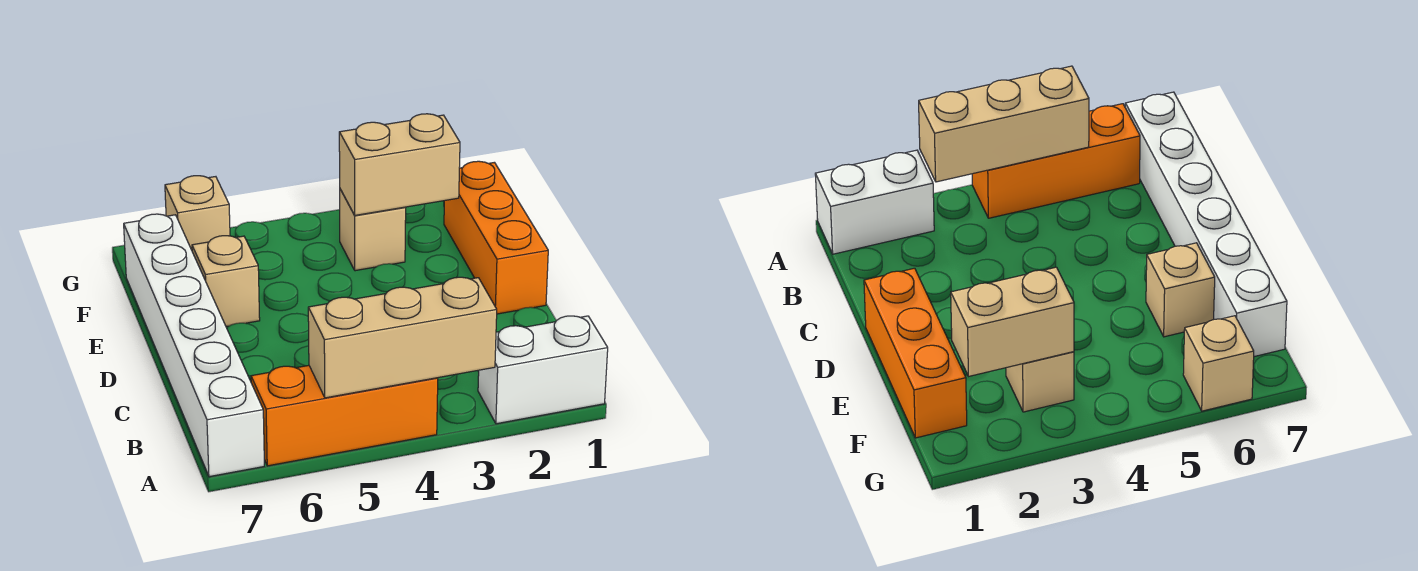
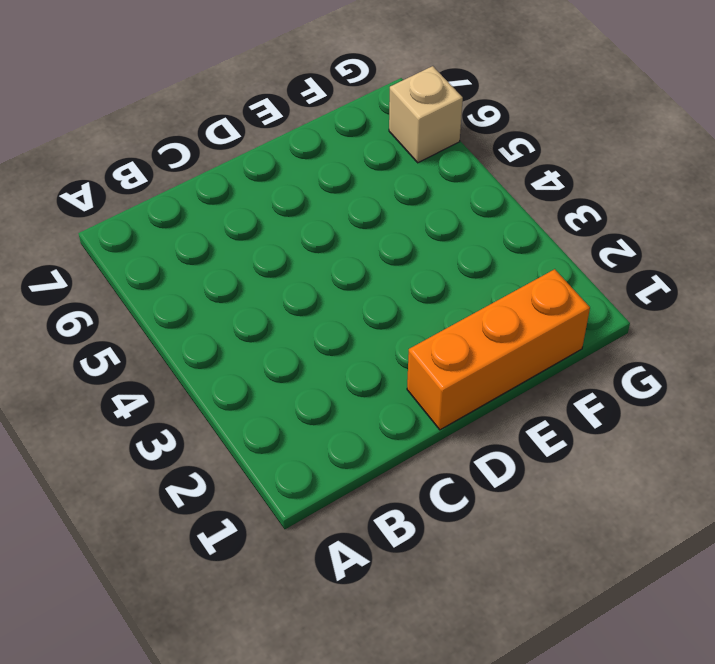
none -> white 1x2 brick [478,316,608,424]
none -> orange 1x3 brick [251,365,438,466]

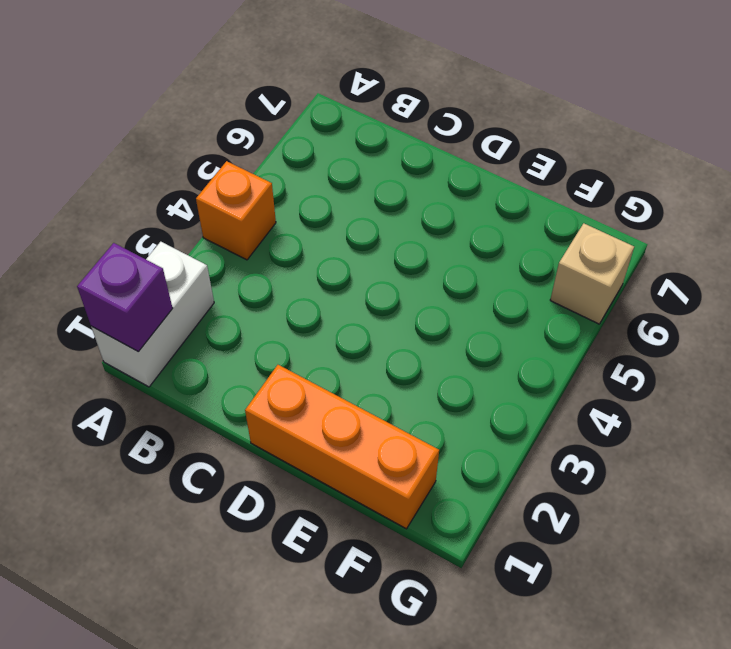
purple 1x1 brick [77,243,173,351] -> none
orange 1x1 brick [196,161,276,260] -> orange 1x3 brick [251,365,438,466]
none -> white 1x6 brick [124,214,264,477]
none -> tan 1x1 brick [192,236,260,327]

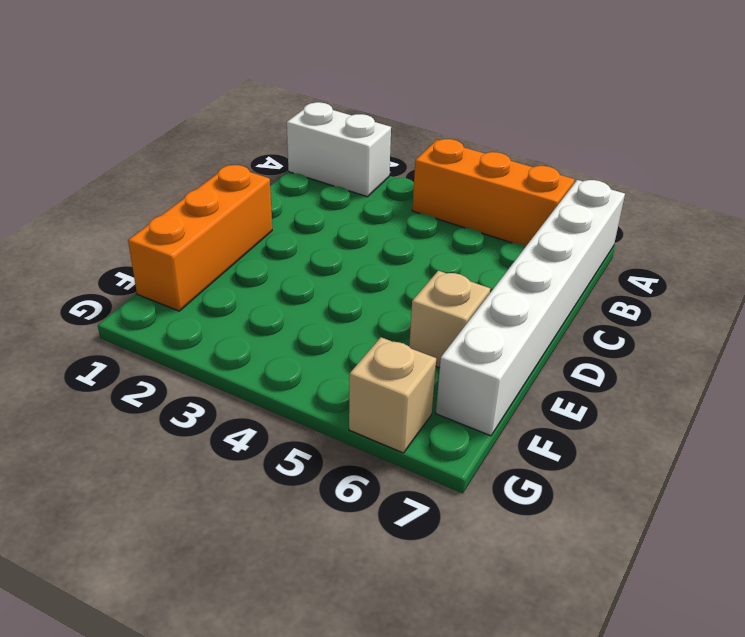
none -> tan 1x1 brick [340,189,406,271]
none -> tan 1x3 brick [308,277,497,398]

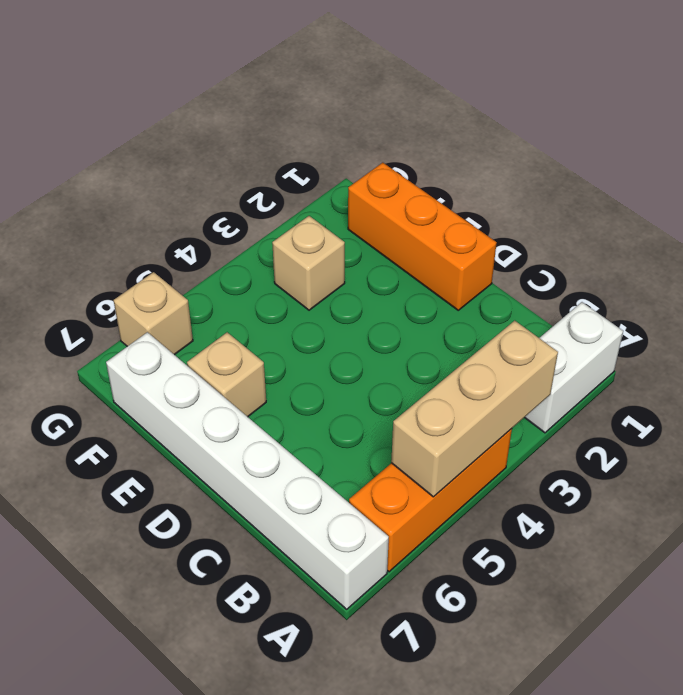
none -> tan 1x2 brick [339,114,460,215]

